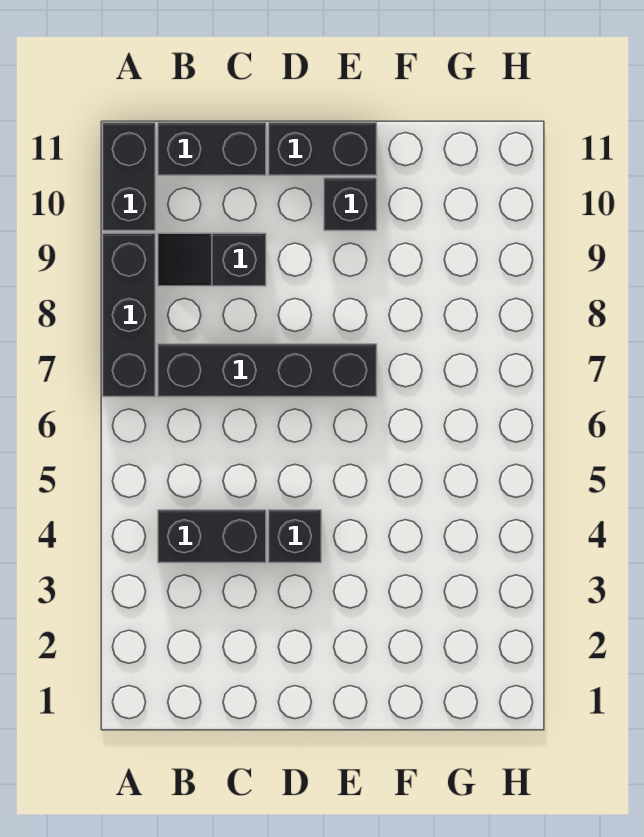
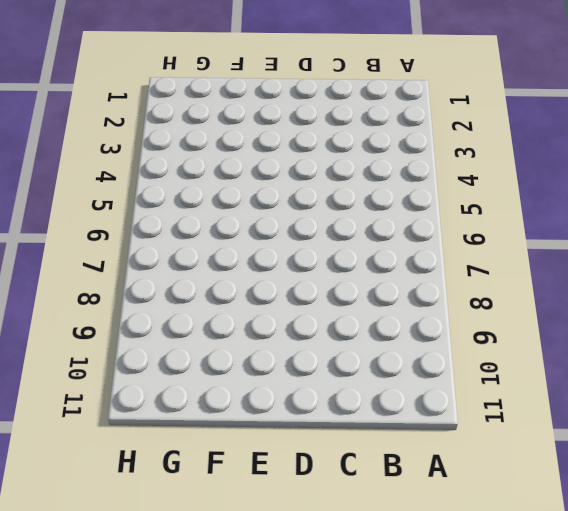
none -> black 1x3 brick [103,233,155,397]
none -> black 1x2 brick [103,123,155,231]

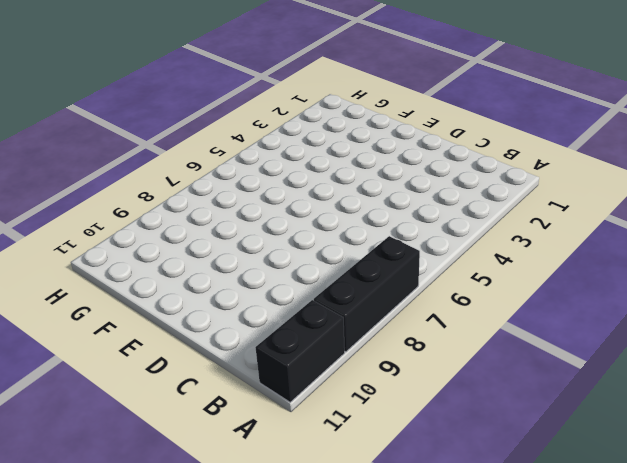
none -> black 1x2 brick [158,510,266,563]
none -> black 1x4 brick [158,344,377,397]

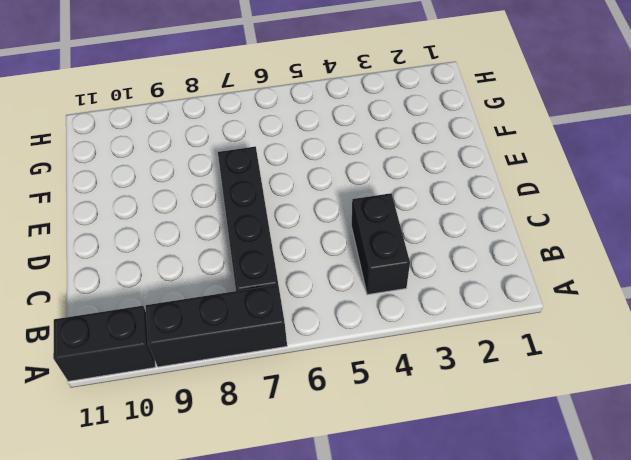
none -> black 1x2 slope [158,233,266,286]
none -> black 1x2 brick [158,123,266,175]

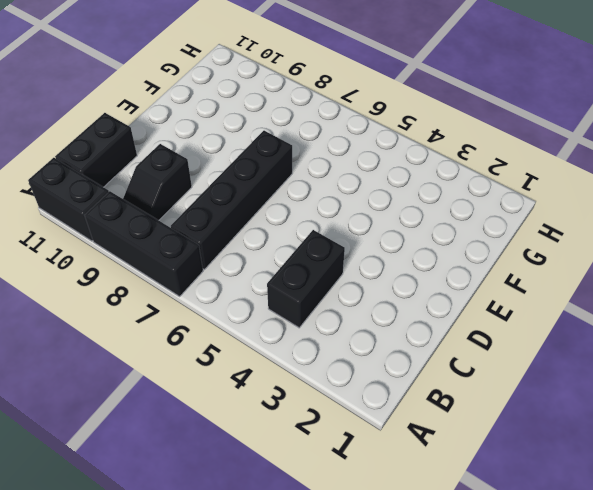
none -> black 1x1 brick [269,510,321,563]
none -> black 1x2 brick [269,123,377,175]

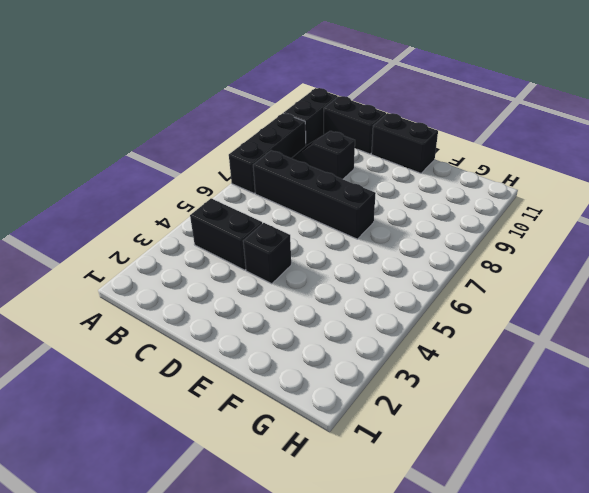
none -> black 1x1 brick [324,178,377,231]

